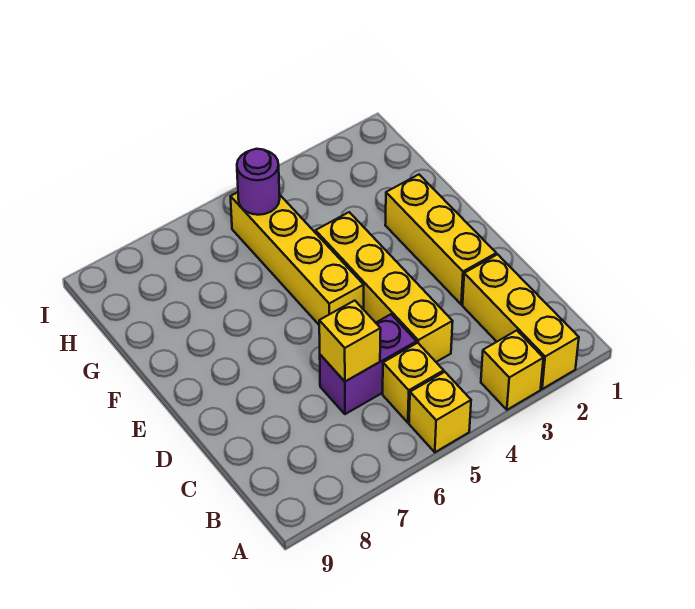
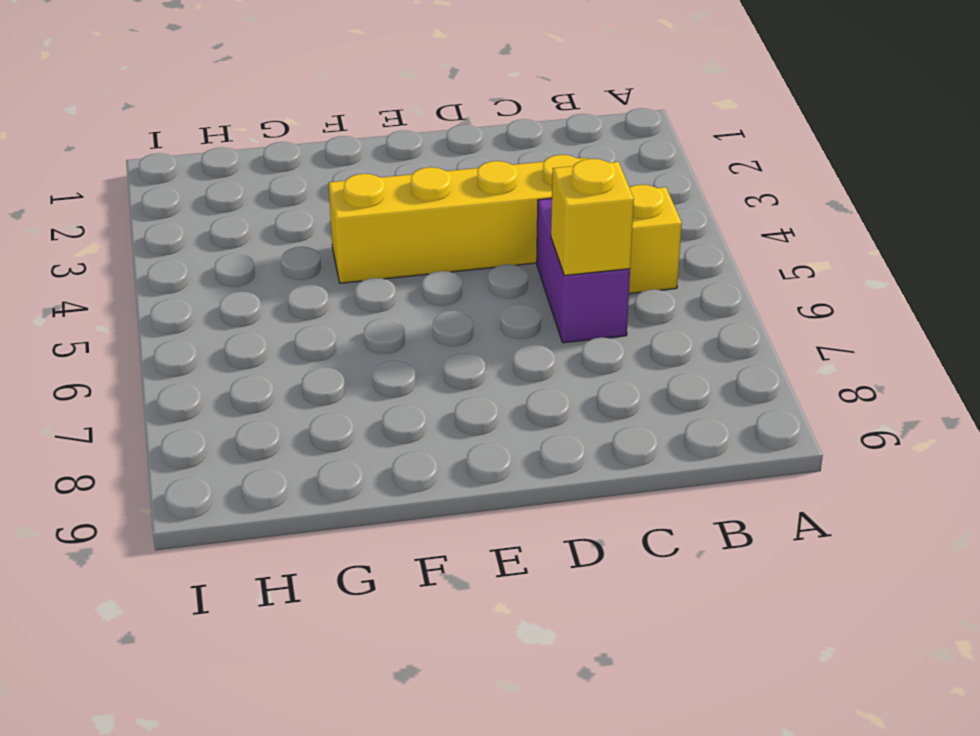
none -> yellow 1x3 brick [463,254,579,389]
none -> yellow 1x1 brick [481,330,543,410]

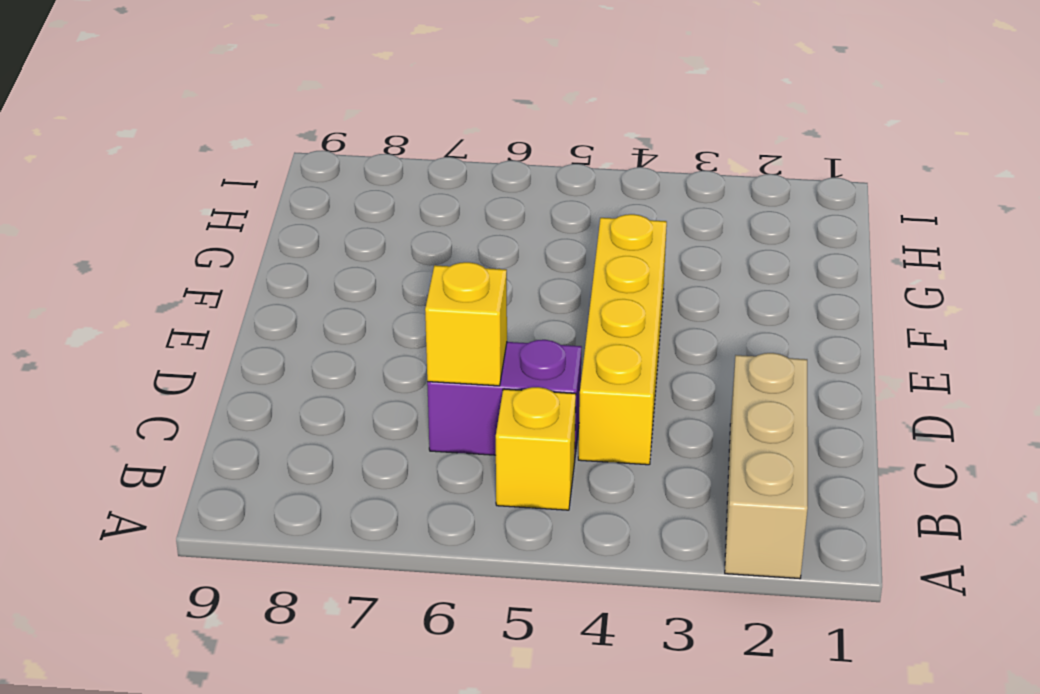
tan 1x3 brick [725,353,808,579] -> yellow 1x3 brick [463,254,579,389]
none -> yellow 1x1 brick [481,330,543,410]
none -> yellow 1x1 brick [409,372,471,452]

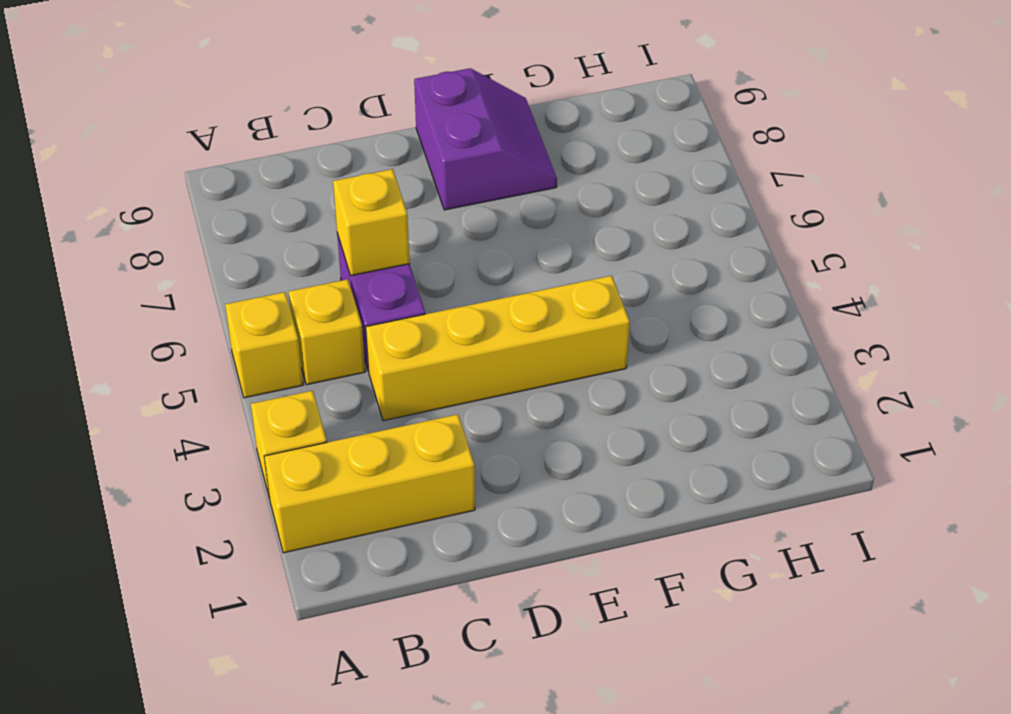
purple 2x2 slope [414,68,557,210] -> none
none -> yellow 1x3 brick [385,175,496,304]
none -> yellow 1x4 brick [230,192,364,325]

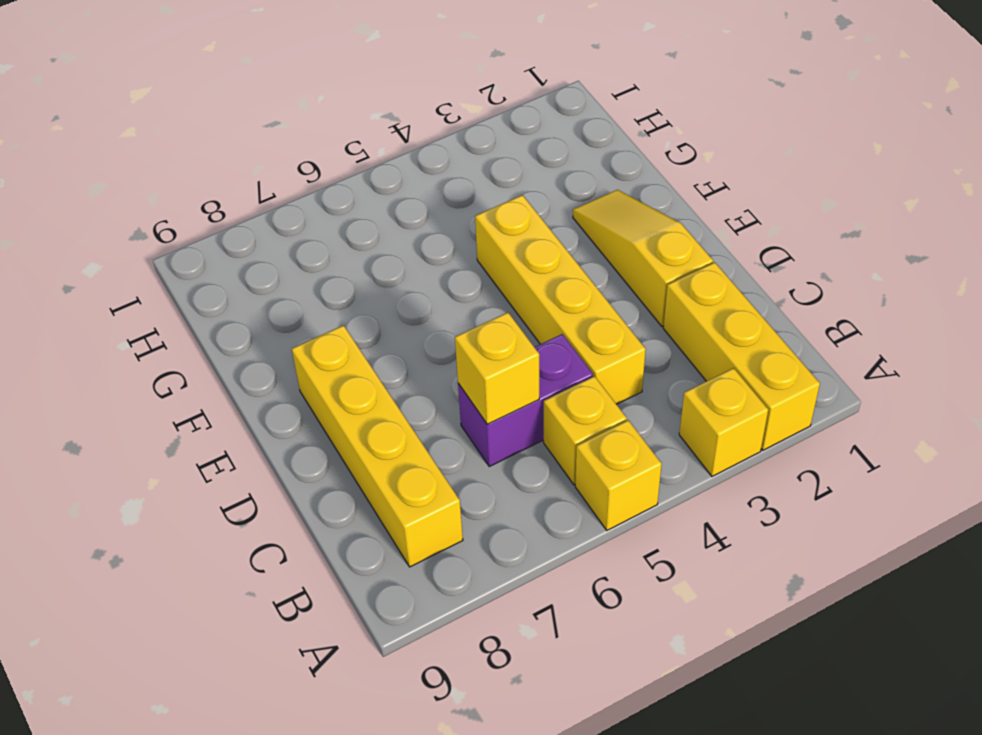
yellow 1x4 brick [292,325,463,567] -> yellow 1x4 brick moved to [230,192,364,325]
yellow 1x3 slope [573,190,713,326] -> yellow 1x3 brick [385,175,496,304]
none -> purple 1x1 round brick [237,149,280,215]

